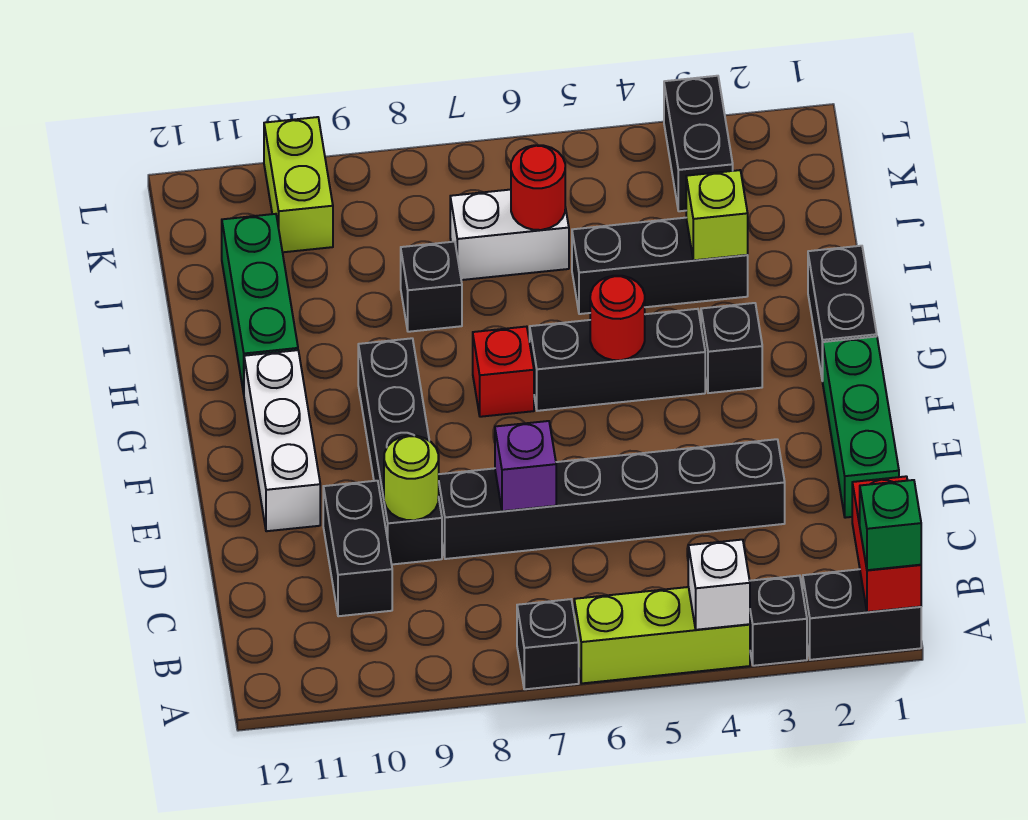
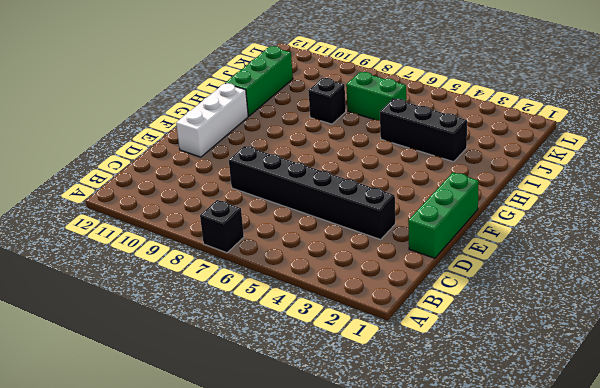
green 1x2 brick [346,72,406,121] -> white 1x2 brick [450,190,569,280]
none -> black 1x2 brick [803,569,921,660]
none -> black 1x1 brick [750,576,807,666]
none -> lime 1x3 brick [574,587,750,683]

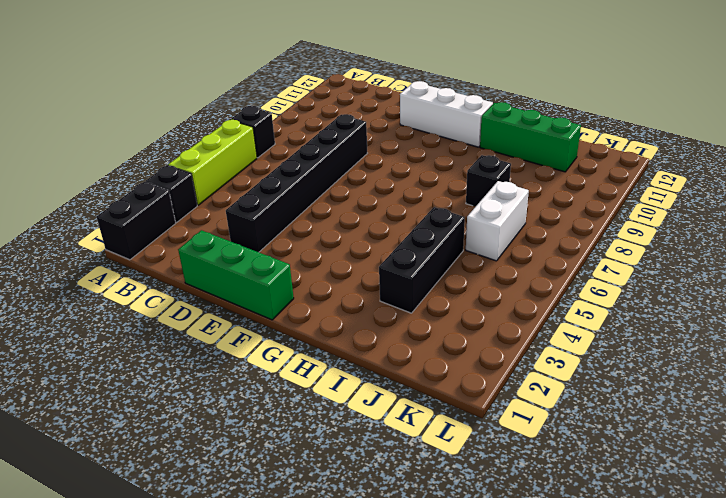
none -> black 1x2 brick [323,481,392,616]
none -> black 1x4 brick [358,338,442,564]
none -> black 1x2 brick [808,246,877,381]

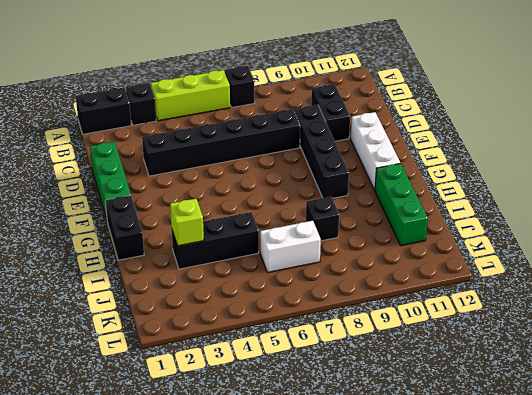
none -> black 1x1 brick [701,303,762,393]
none -> black 1x3 brick [530,309,705,411]
none -> red 1x1 brick [473,327,534,417]

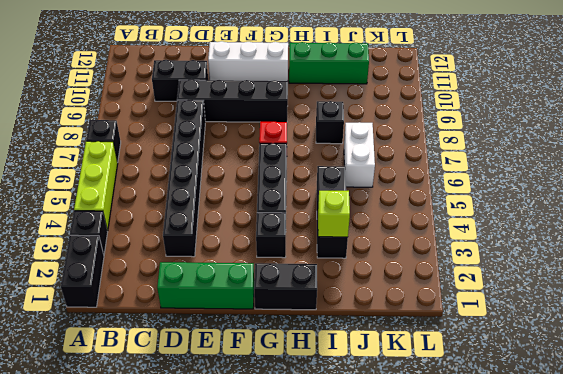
none -> black 1x2 brick [664,76,733,211]
none -> lime 1x2 brick [264,117,333,252]
none -> red 1x2 brick [852,476,921,612]

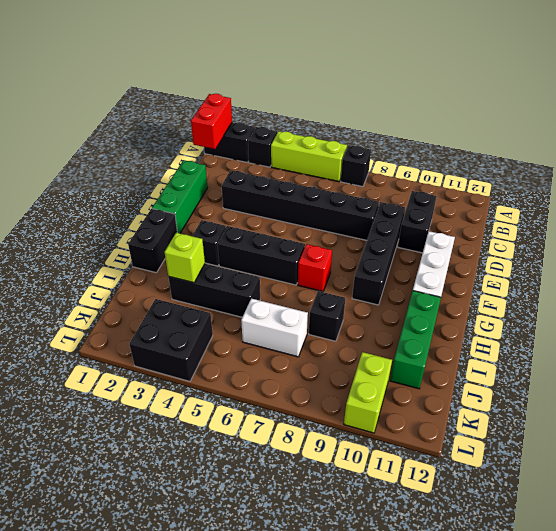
black 2x2 brick [129,299,213,381] -> black 1x2 brick [664,76,733,211]
none -> white 1x1 brick [688,540,750,630]
none -> purple 1x1 brick [495,421,556,511]
none -> lime 1x1 round brick [384,436,439,520]

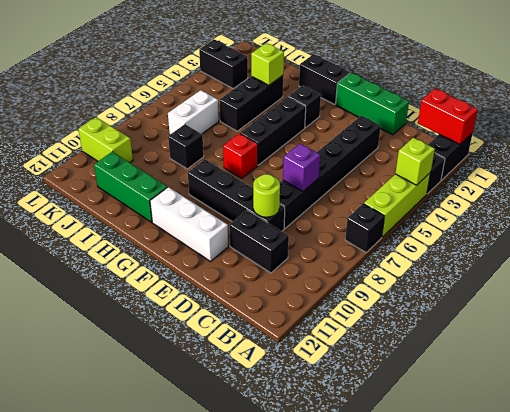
lime 1x1 brick [395,138,435,185] -> white 1x1 brick [688,540,750,630]
none -> red 1x1 round brick [590,276,645,360]
none -> red 1x1 round brick [511,145,565,230]
none -> green 1x1 brick [860,480,921,570]

